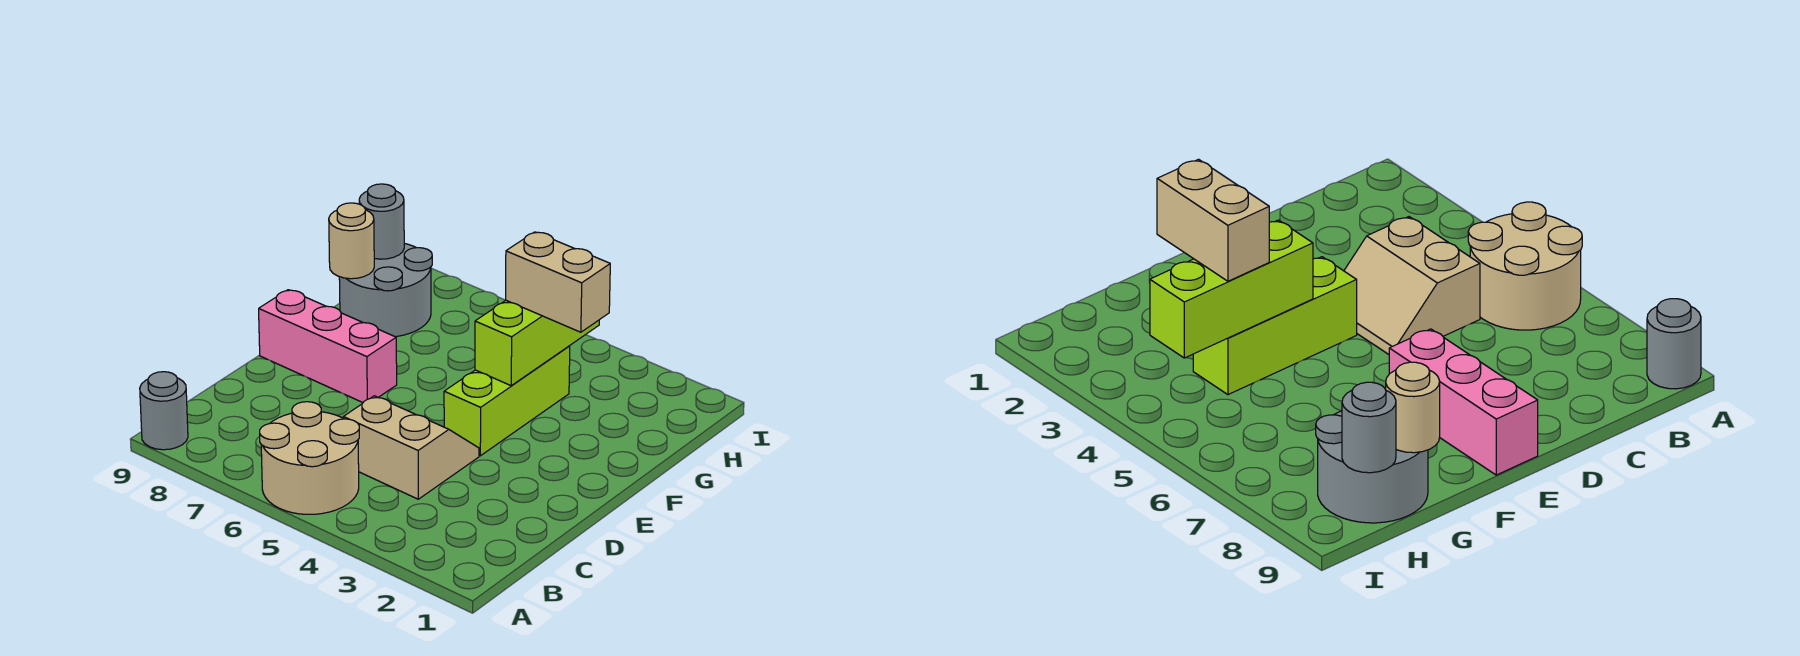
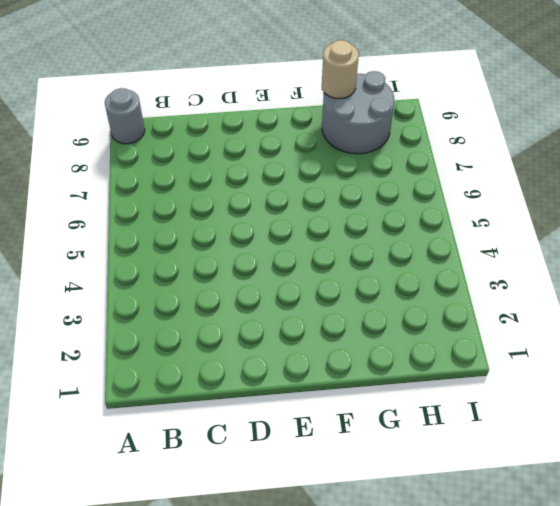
none -> tan 2x2 round brick [260,402,359,514]
none -> tan 2x2 slope [343,396,479,499]

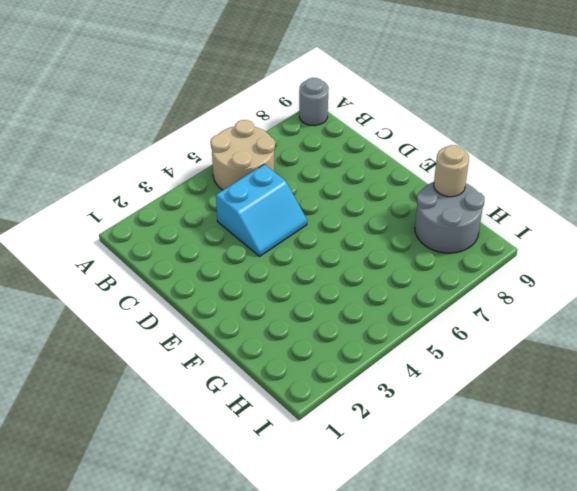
cyan 2x2 slope [216,164,307,256] -> tan 2x2 slope [343,396,479,499]
none -> lime 1x3 brick [444,346,570,456]
none -> pink 1x3 brick [259,290,397,403]

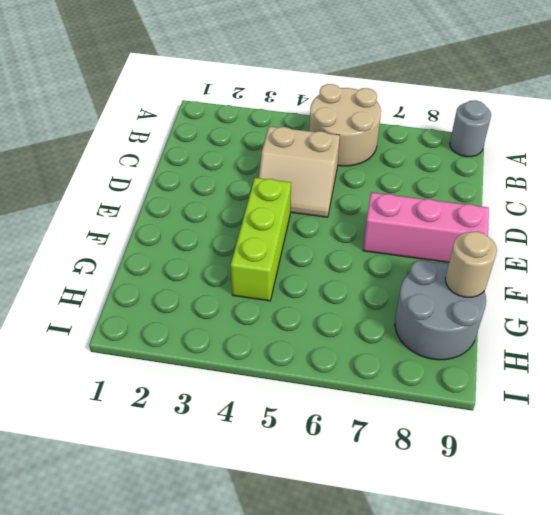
none -> lime 1x3 brick [475,301,599,386]
none -> grey 1x1 round brick [359,184,404,259]

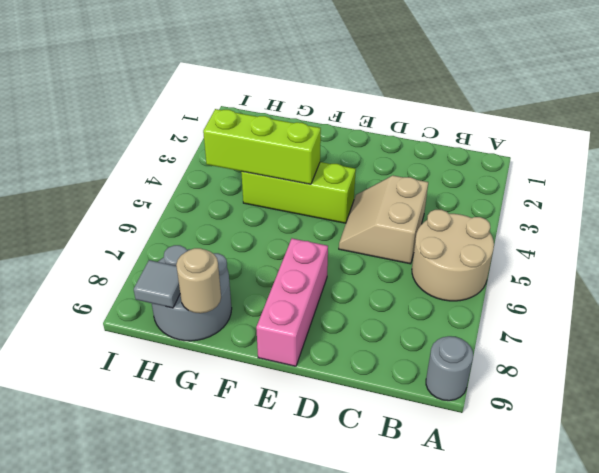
grey 1x1 tile [134,260,180,308] -> grey 1x1 round brick [359,184,404,259]
none -> tan 1x2 brick [506,232,610,332]

